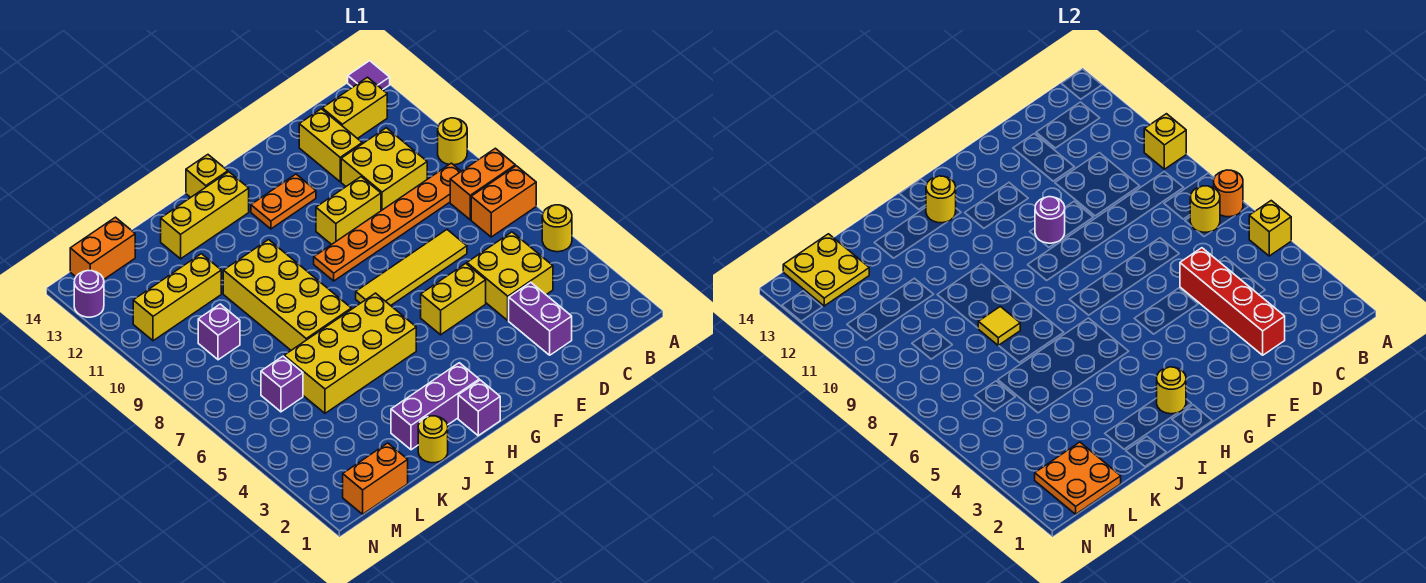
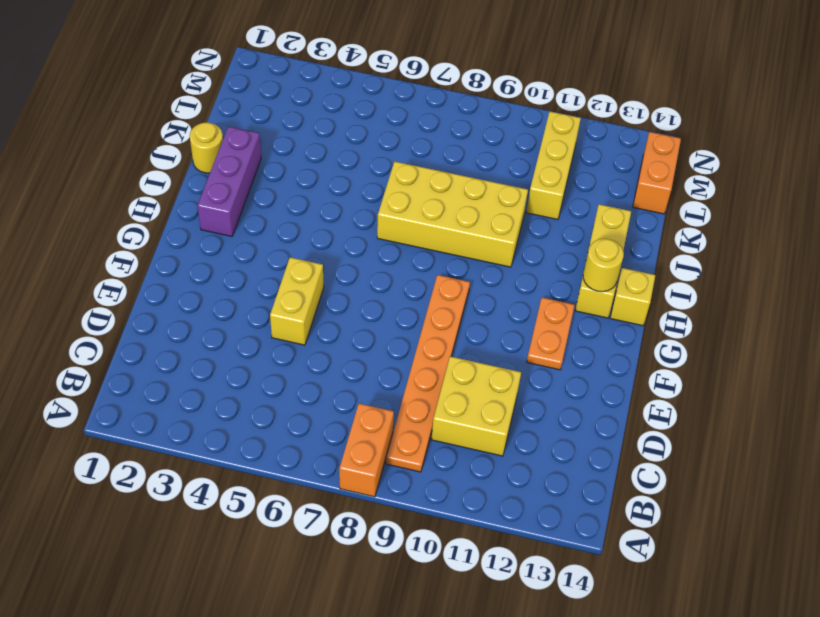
none -> yellow 1x1 round brick [542,205,572,252]
none -> orange 1x2 brick [471,166,536,237]
none -> yellow 1x1 round brick [438,118,467,165]
none -> purple 1x1 tile [348,61,390,90]

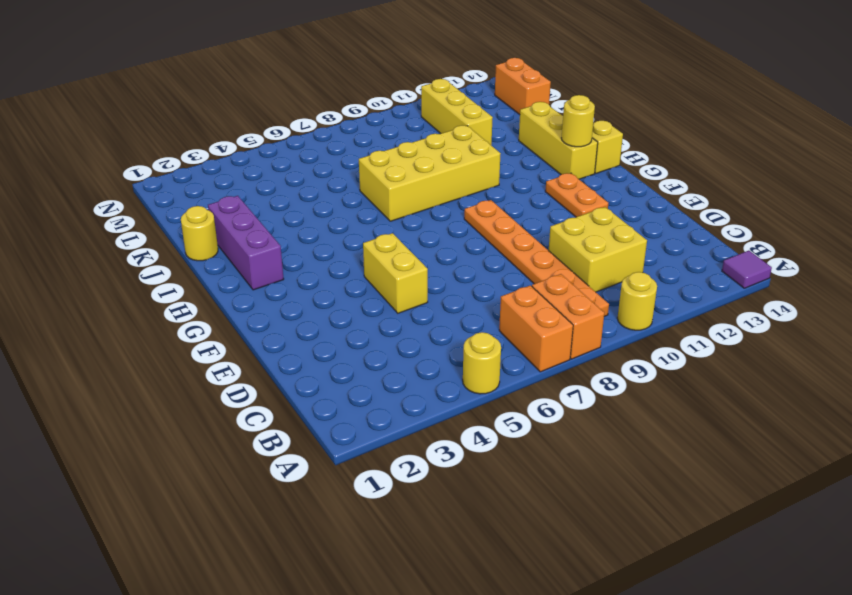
none -> yellow 1x2 brick [322,77,387,139]
none -> yellow 2x2 brick [467,232,553,321]
none -> purple 1x2 brick [509,282,572,355]
none -> yellow 1x4 tile [356,230,467,306]

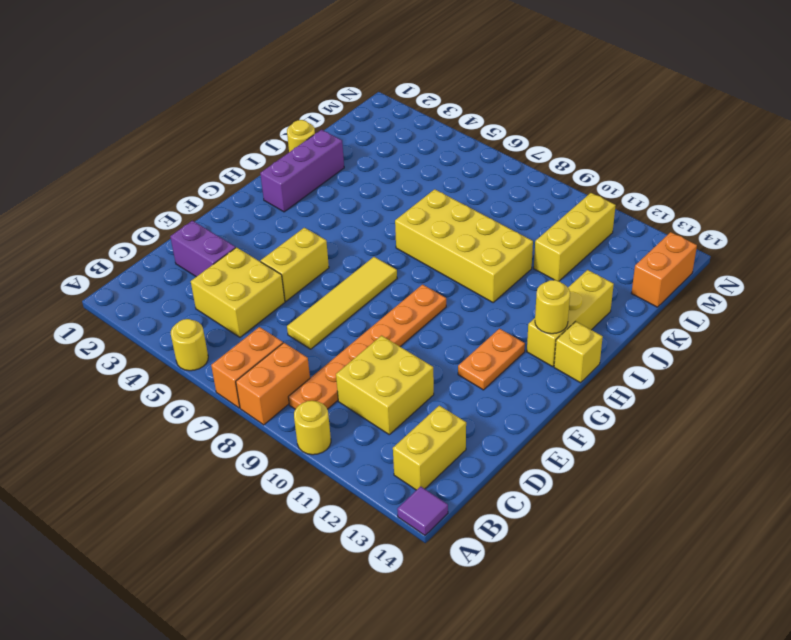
none -> yellow 1x2 brick [299,109,362,182]
none -> yellow 1x2 brick [316,177,381,245]
none -> purple 1x1 brick [458,380,500,436]
none -> yellow 2x4 brick [284,293,416,413]

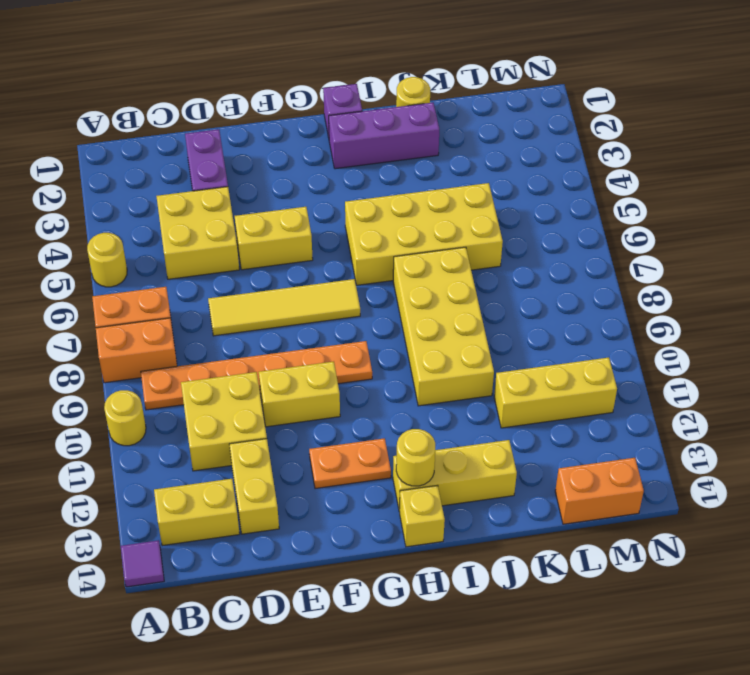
none -> orange 1x2 brick [343,443,408,514]
none -> purple 1x1 brick [261,356,303,412]
none -> purple 1x1 brick [198,304,240,360]
none -> purple 1x1 round brick [74,271,104,317]

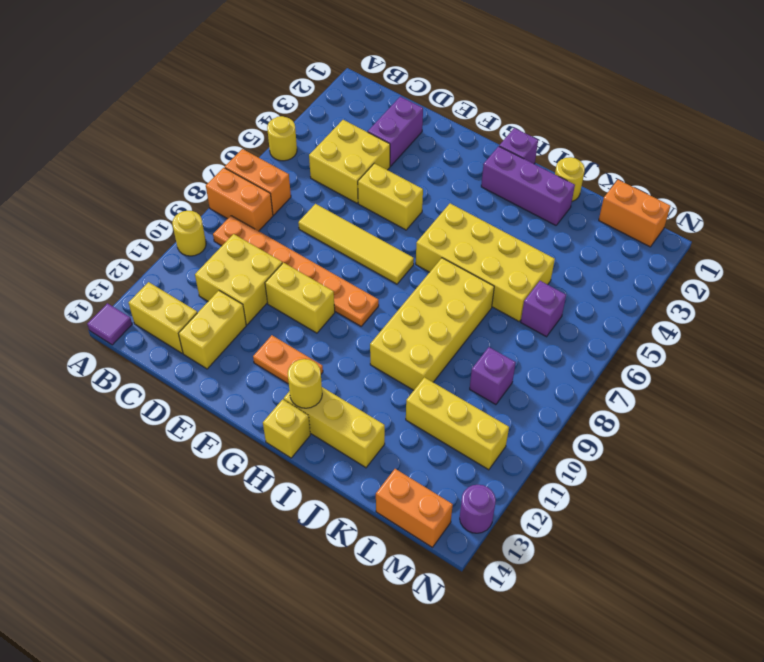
none -> yellow 1x1 brick [1249,201,1291,256]
none -> orange 1x1 round brick [1214,170,1243,217]
none -> yellow 1x1 brick [1144,114,1186,169]
none -> yellow 1x1 round brick [1190,186,1220,232]

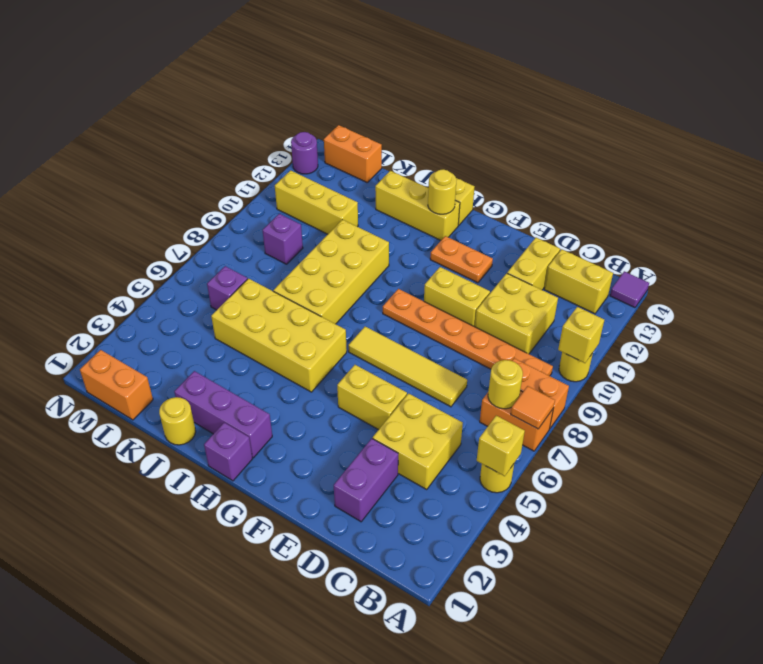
orange 1x1 tile [511,386,555,429] -> orange 1x1 round brick [1214,170,1243,217]
none -> red 1x4 brick [1180,248,1285,355]
none -> purple 1x1 round brick [1035,197,1065,243]
none -> yellow 1x1 round brick [1157,367,1186,414]
none -> yellow 1x1 tile [978,306,1020,346]

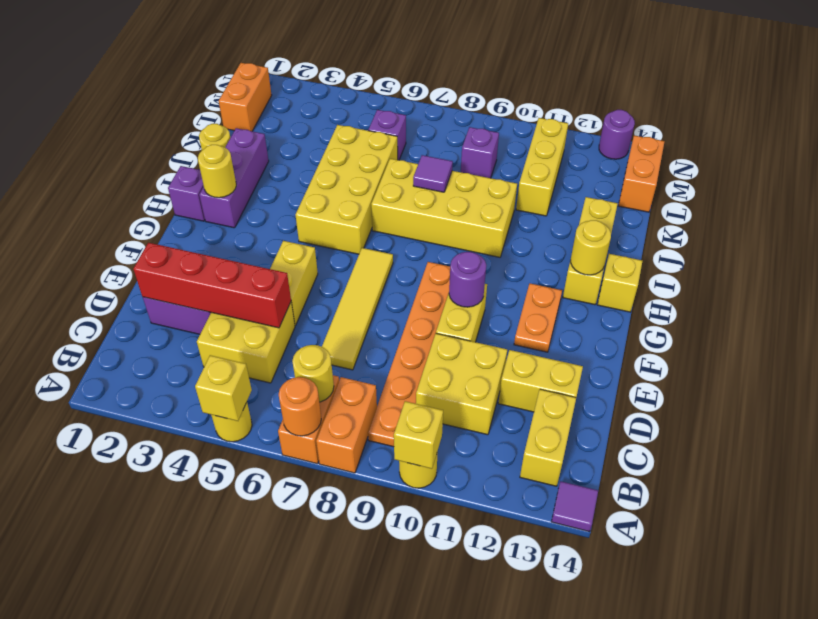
purple 1x1 tile [413,155,453,192] -> yellow 1x1 tile [978,306,1020,346]
none -> orange 2x2 plate [1035,442,1121,514]
none -> yellow 2x2 plate [783,234,869,306]

